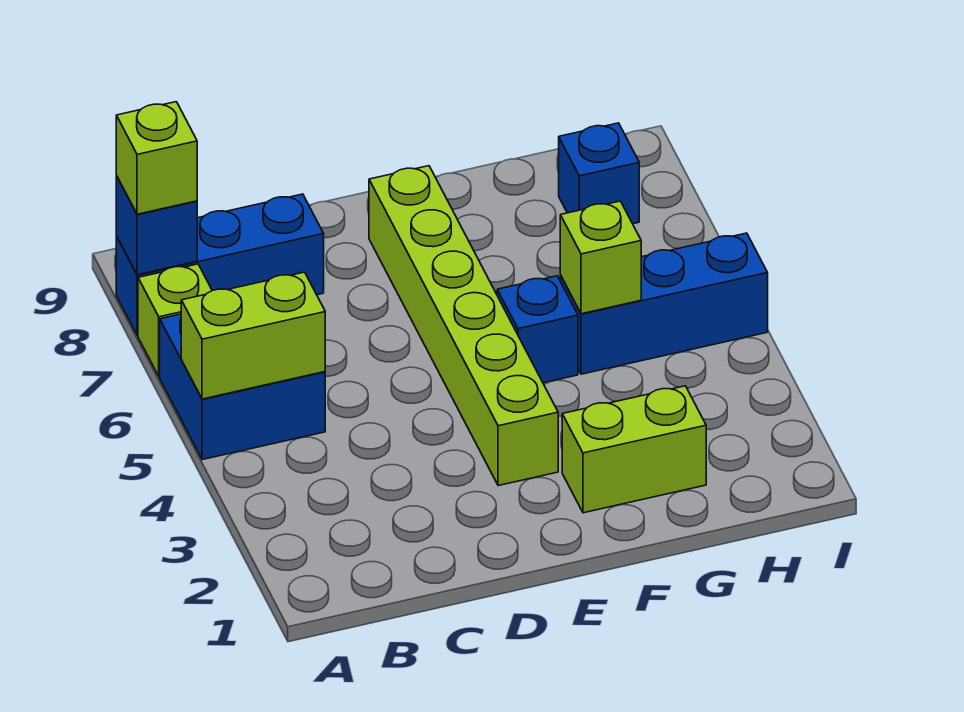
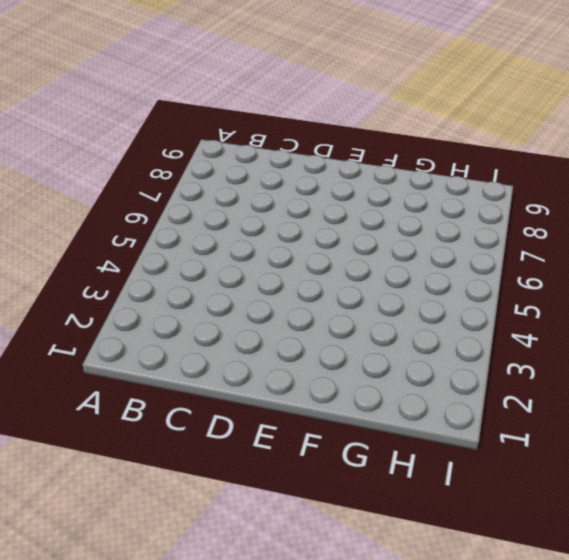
none -> blue 2x2 brick [160,314,325,460]
none -> lime 1x1 brick [138,264,212,377]
none -> blue 1x3 brick [116,194,324,335]

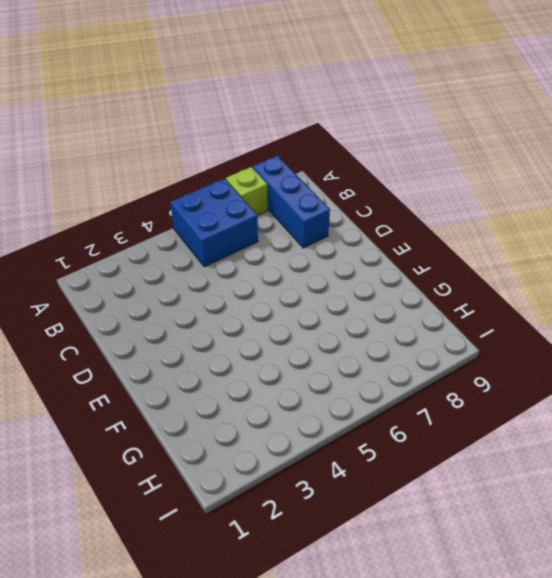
none -> lime 1x6 brick [369,166,558,486]
none -> lime 1x2 brick [562,386,706,513]
none -> blue 1x1 brick [497,276,578,383]

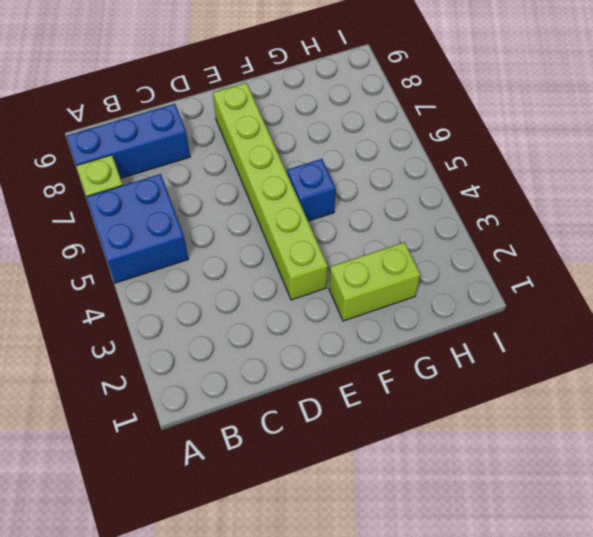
none -> blue 1x3 brick [560,233,768,374]
none -> blue 1x1 brick [559,123,639,224]
none -> lime 1x2 brick [181,272,325,399]

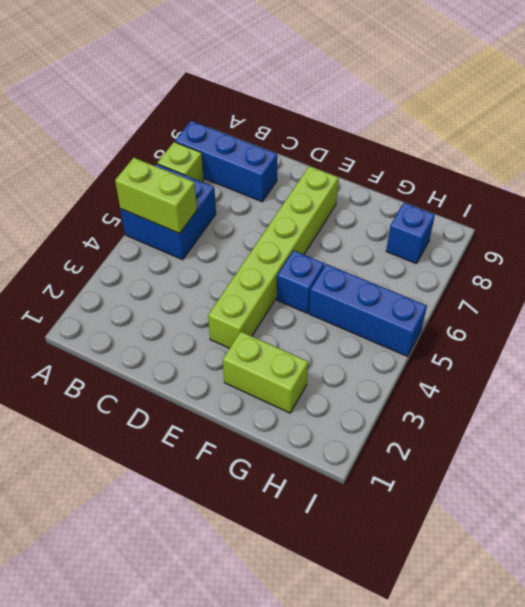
none -> blue 1x1 brick [116,176,197,275]
none -> lime 1x1 brick [560,201,641,314]
none -> lime 1x1 brick [116,102,197,214]

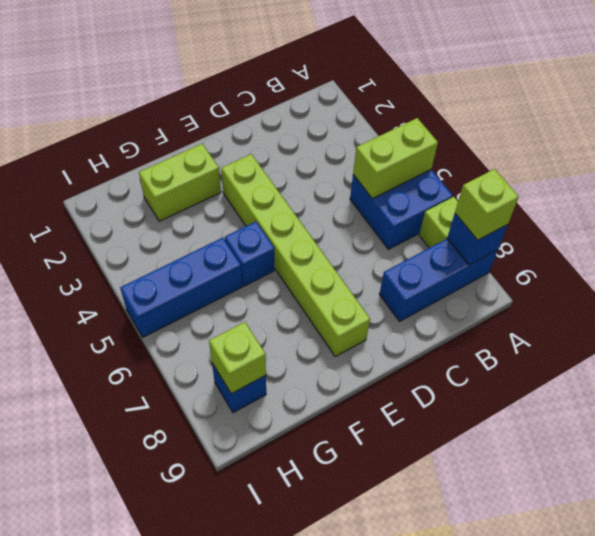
lime 1x1 brick [209,322,266,394] -> lime 1x1 brick moved to [560,201,641,314]

